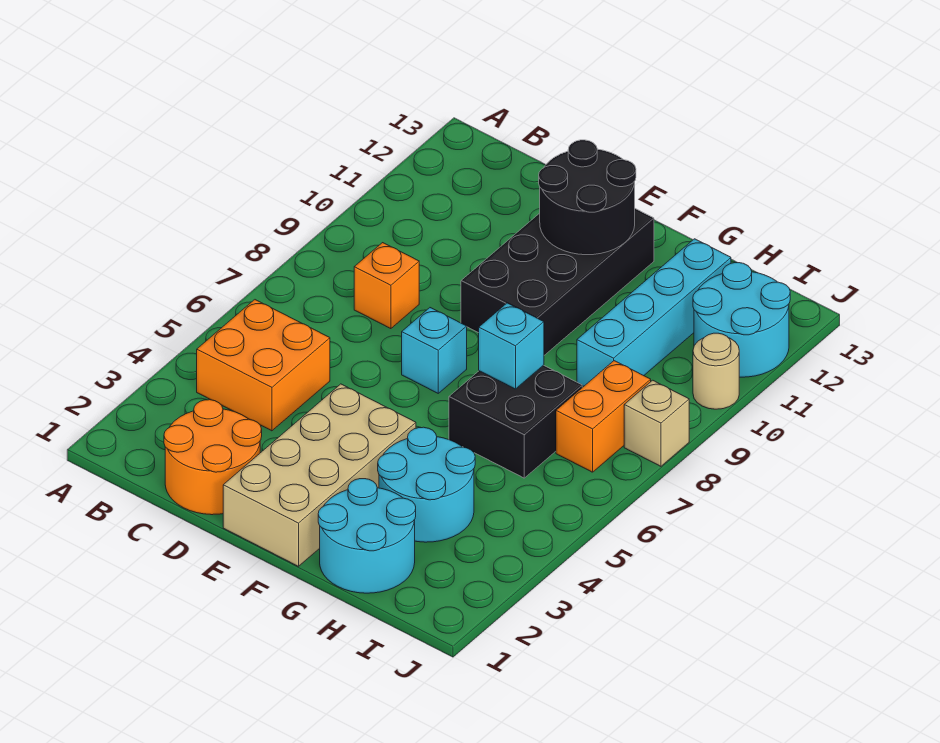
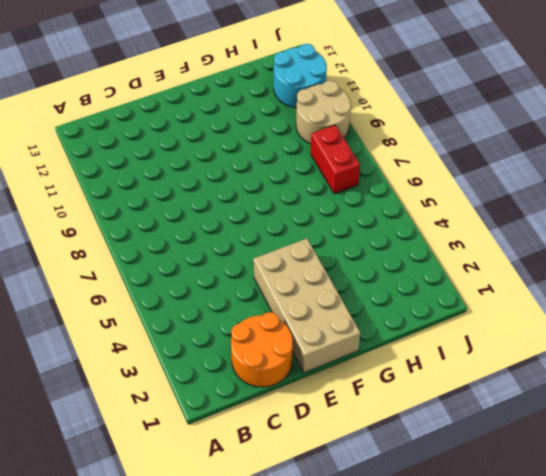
red 1x2 brick [311,125,360,194] -> orange 1x2 brick [556,361,651,472]
tan 2x2 round brick [296,81,351,144] -> tan 1x1 round brick [693,333,739,409]
none -> orange 2x2 brick [197,300,330,431]
none -> orange 1x1 brick [354,243,419,329]
none -> cyan 1x1 brick [402,308,467,393]

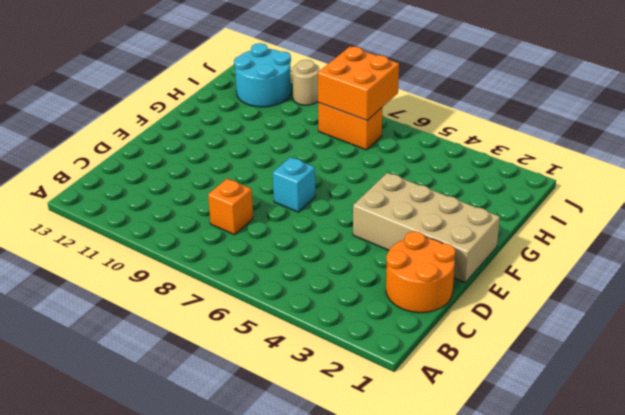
orange 2x2 brick [318,47,399,120] -> orange 2x2 brick moved to [197,300,330,431]
none -> black 2x4 brick [461,209,654,355]
none -> cyan 2x2 round brick [318,479,416,593]
none -> cyan 2x2 round brick [378,427,475,542]

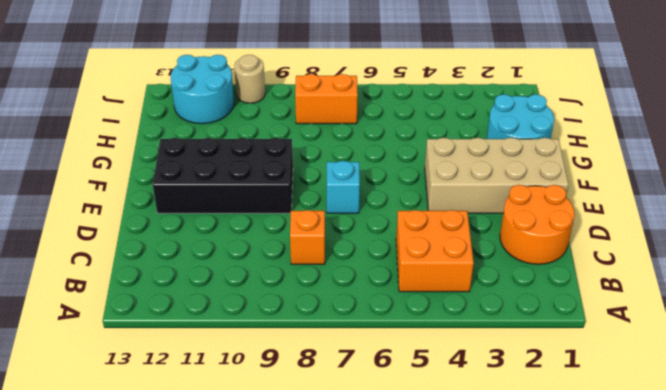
none -> cyan 2x2 round brick [378,427,475,542]
none -> black 2x2 brick [449,365,582,478]
none -> cyan 1x4 brick [577,239,731,386]

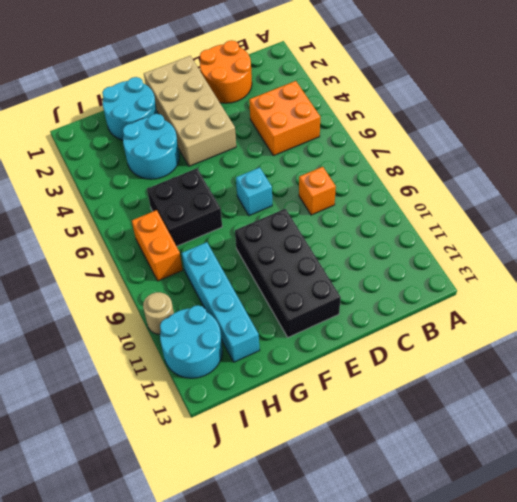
none -> tan 1x1 brick [624,380,689,466]
none -> black 2x2 round brick [539,140,636,255]
none -> cyan 1x1 brick [479,303,544,389]

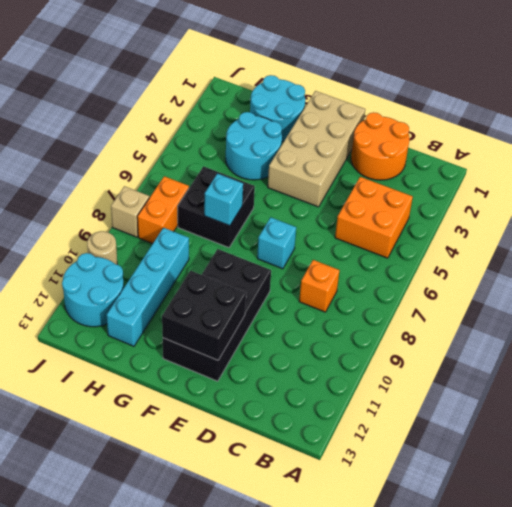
black 2x2 brick [162,271,246,360] -> black 2x2 round brick [539,140,636,255]

